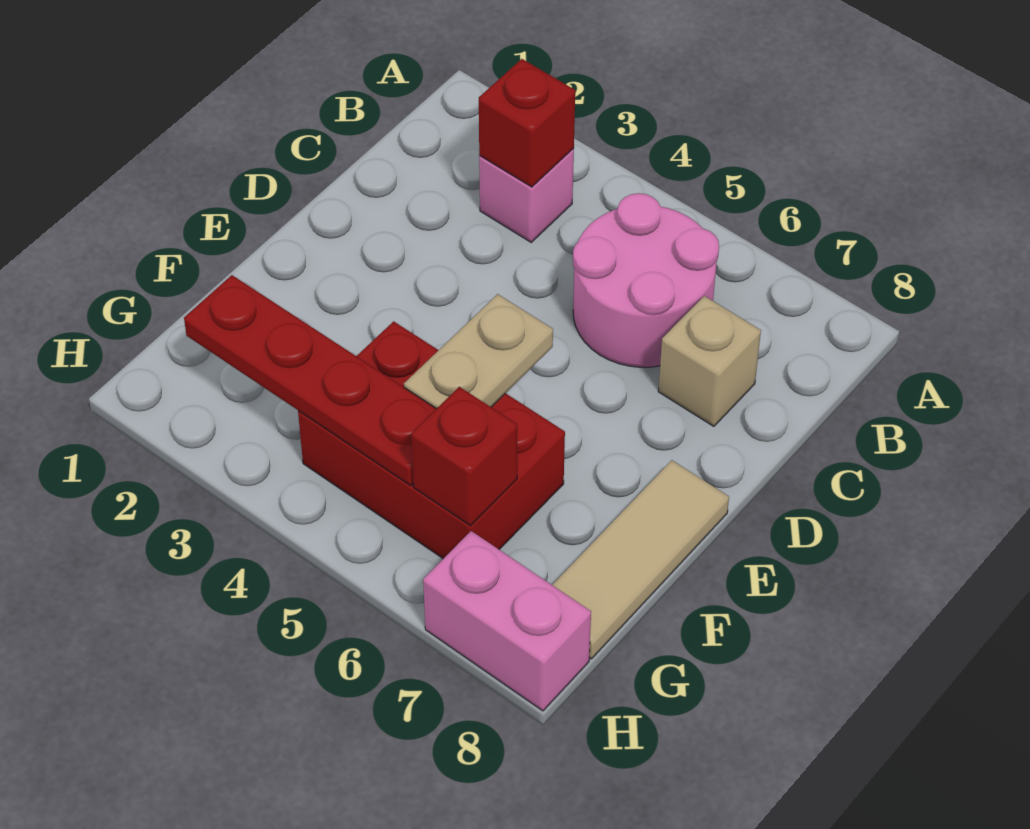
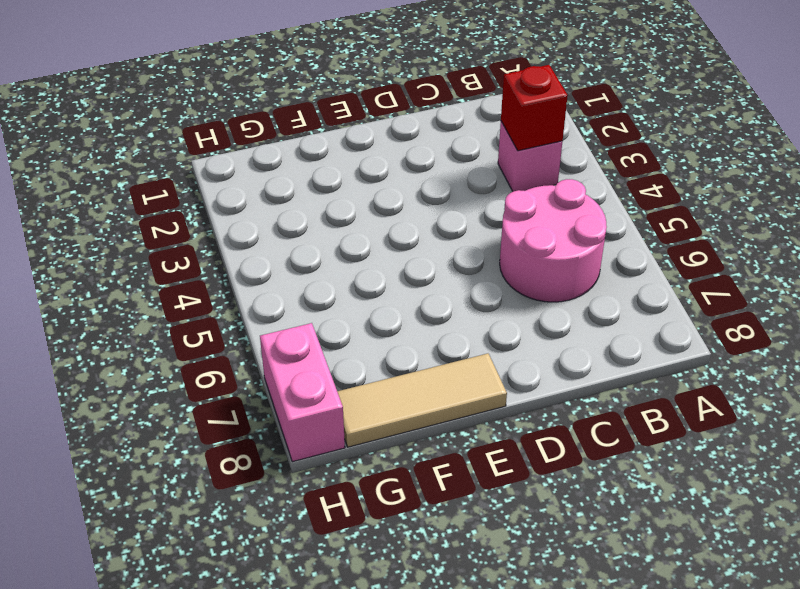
none -> tan 1x1 brick [658,296,761,426]
none -> red 2x3 brick [298,321,565,559]

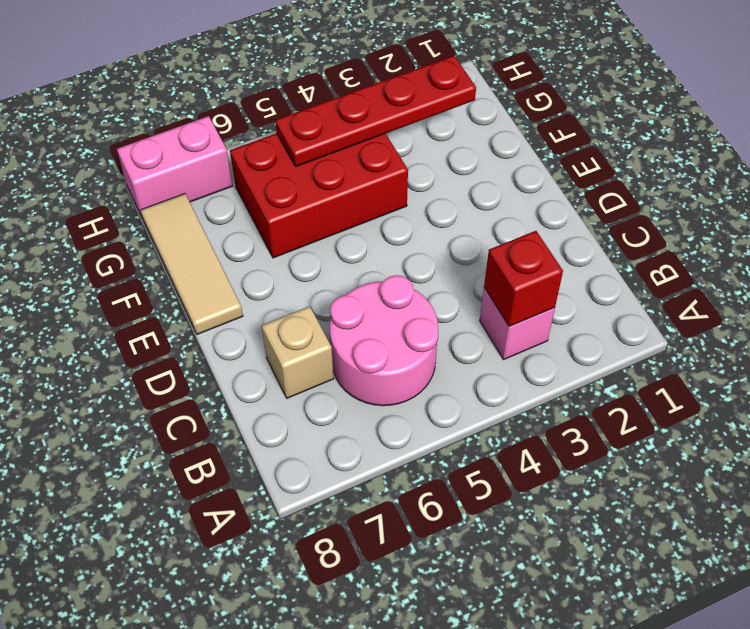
none -> tan 1x2 plate [404,294,553,409]
none -> red 1x1 brick [411,387,517,526]

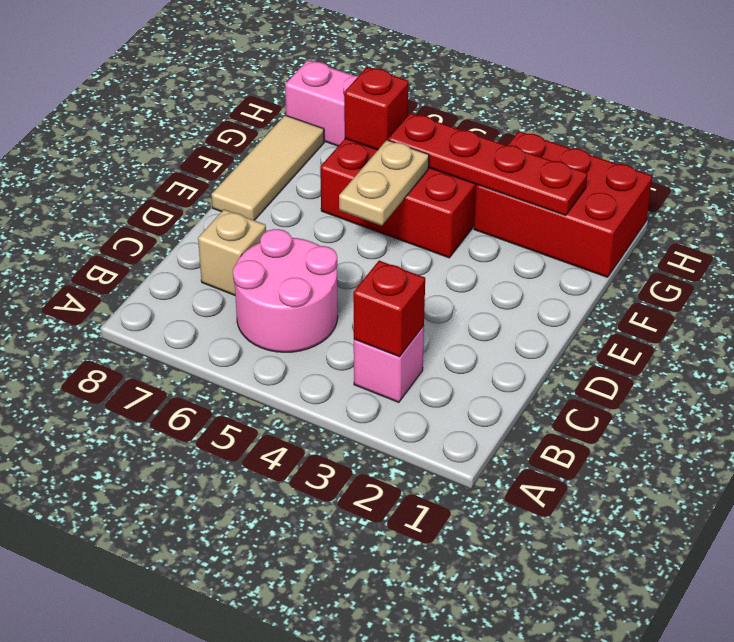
red 2x3 brick [474,131,652,277] -> none

